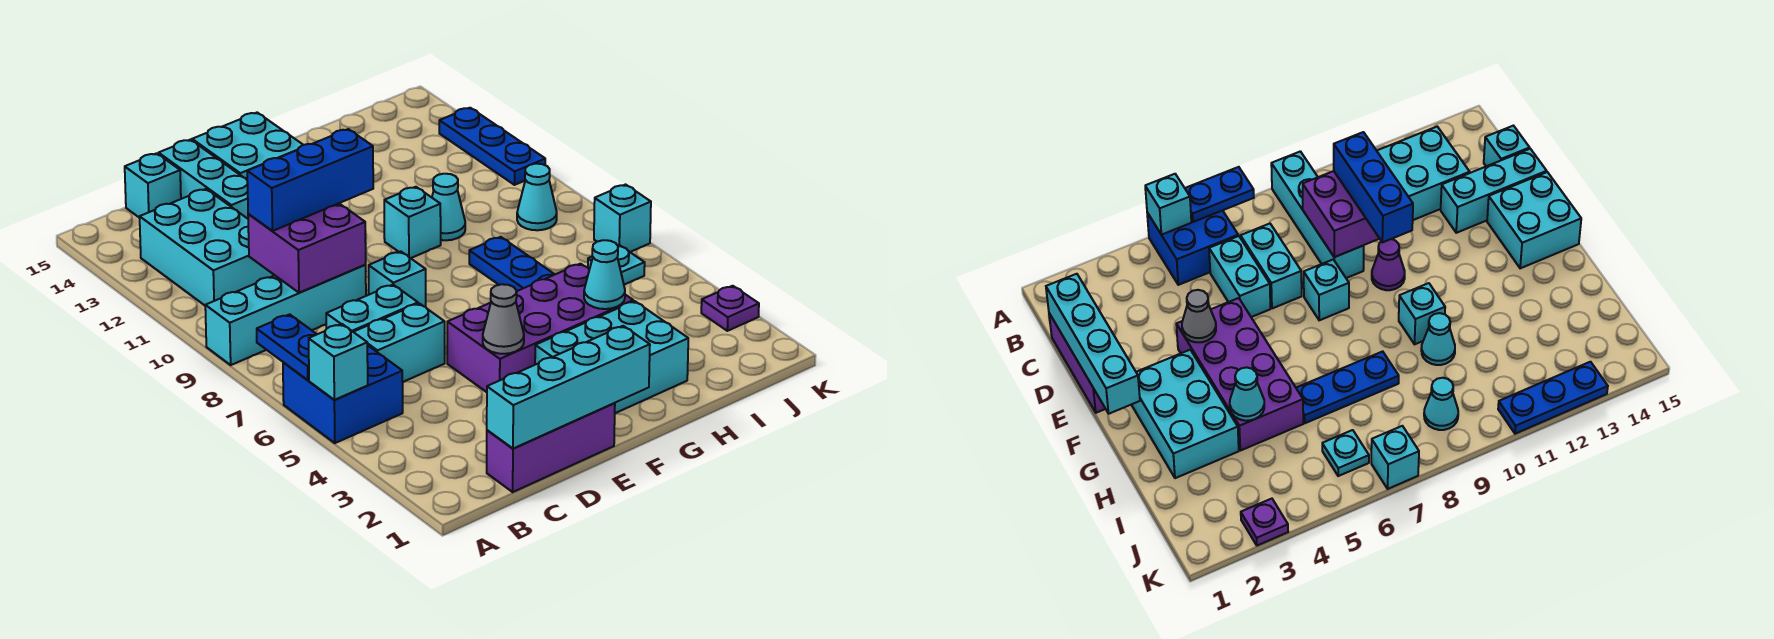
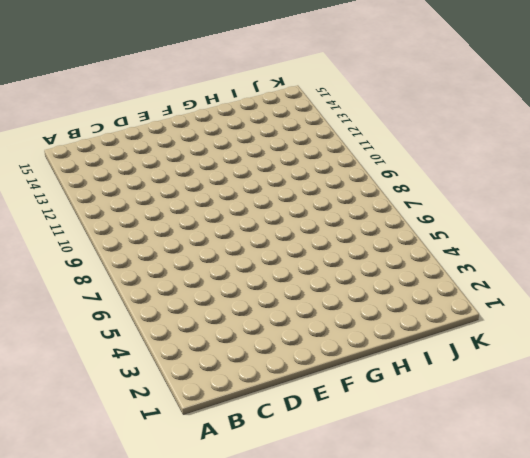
none -> blue 2x2 brick [283,345,403,443]
none -> cyan 1x4 brick [205,265,366,365]
none -> cyan 2x3 brick [140,189,274,305]

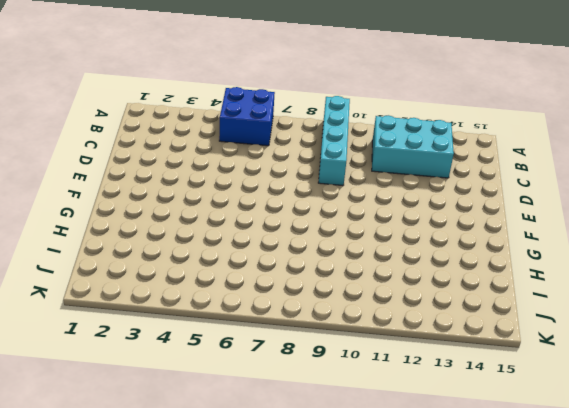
none -> purple 1x3 brick [487,403,615,492]
none -> cyan 1x2 brick [354,303,445,382]
none -> cyan 1x2 brick [326,285,418,332]

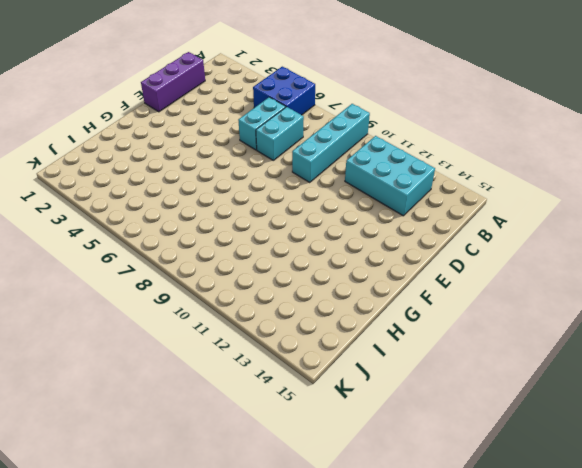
none -> cyan 1x1 brick [125,153,181,218]
none -> cyan 1x3 brick [159,140,248,219]
none -> purple 2x4 brick [447,264,633,392]

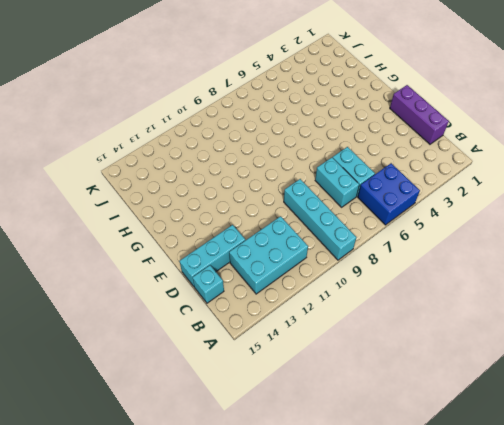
none -> purple 2x4 brick [447,264,633,392]
none -> cyan 1x1 brick [369,251,426,307]
none -> purple 1x1 cone [1372,239,1405,290]

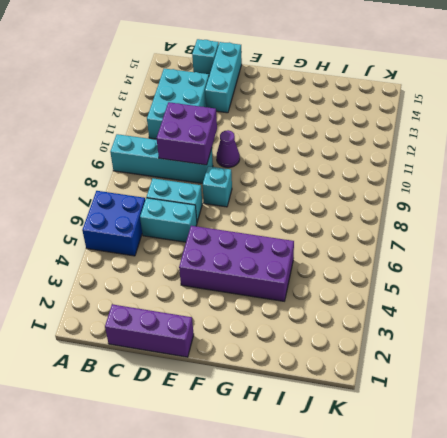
none -> cyan 2x2 brick [192,113,303,179]
none -> cyan 2x3 brick [535,301,688,413]
none -> cyan 1x1 brick [384,187,441,258]

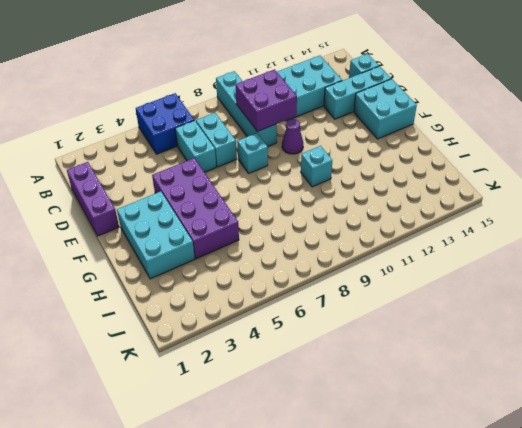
none -> blue 1x3 plate [469,237,555,291]
none -> cyan 1x1 cone [432,174,465,240]
none -> cyan 1x1 plate [588,245,645,285]

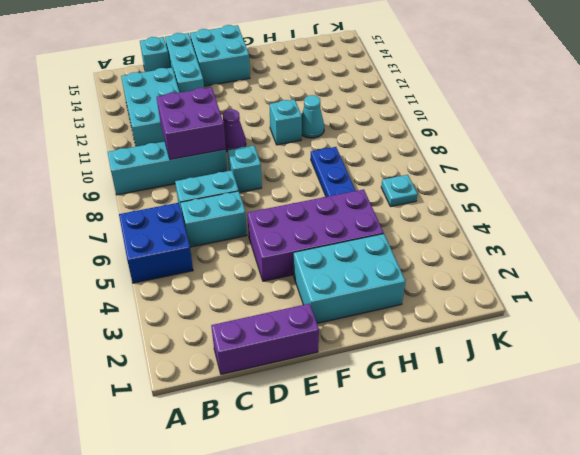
none -> cyan 1x1 cone [517,164,557,230]
none -> purple 1x1 plate [701,286,759,331]
none -> cyan 1x1 brick [594,185,651,252]

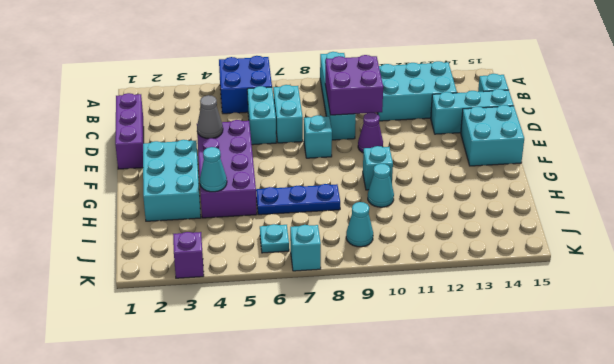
purple 1x1 brick [173,232,204,278] -> purple 1x1 plate [701,286,759,331]
none -> blue 1x3 plate [439,108,545,185]
none -> cyan 1x1 brick [309,324,368,400]
none -> blue 1x2 plate [257,314,317,380]

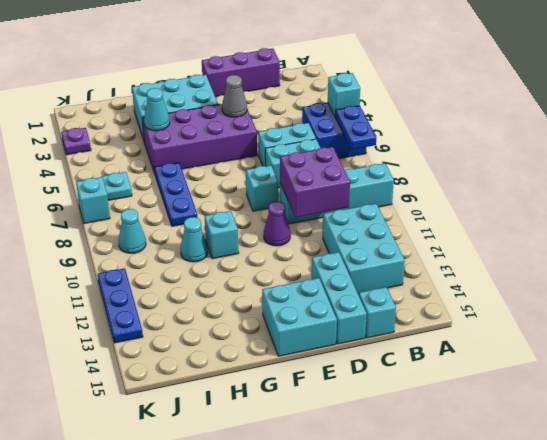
none -> cyan 1x4 brick [487,326,650,449]
none -> blue 1x3 brick [247,129,373,231]

